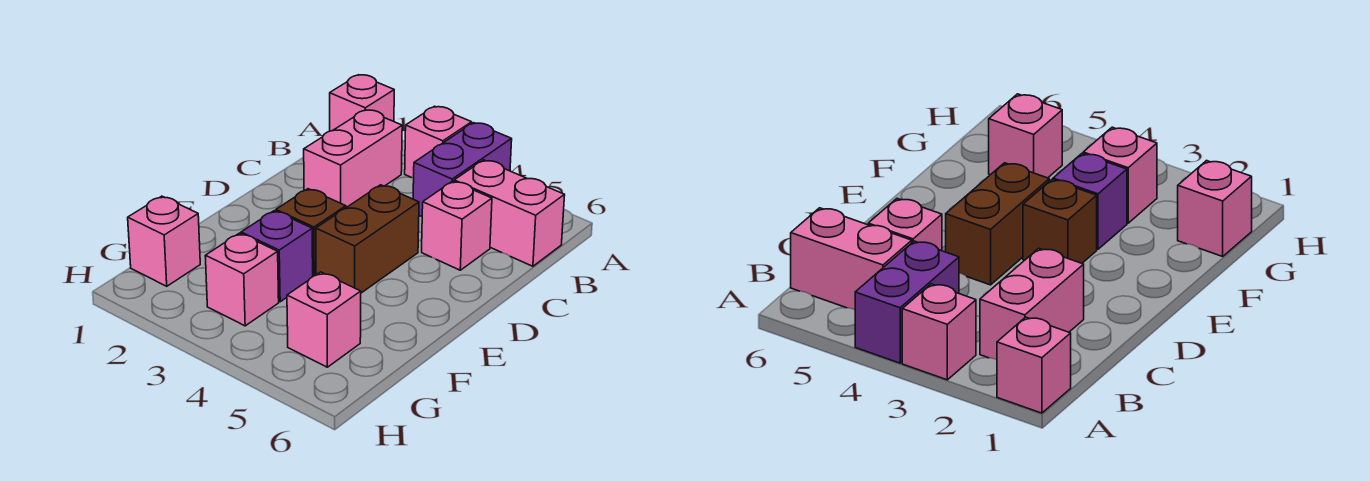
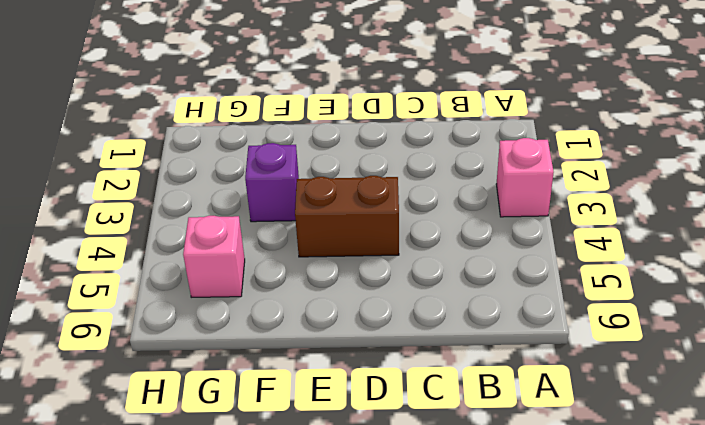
none -> pink 1x1 brick [330,75,394,131]
none -> purple 1x2 brick [413,123,512,216]
none -> pink 1x2 brick [304,110,402,208]

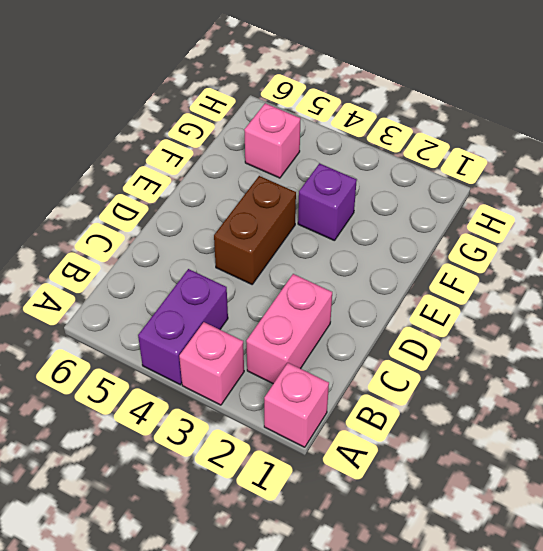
none -> pink 1x2 brick [454,160,565,266]
none -> pink 1x1 brick [422,181,492,270]
none -> brown 1x1 brick [276,189,346,276]

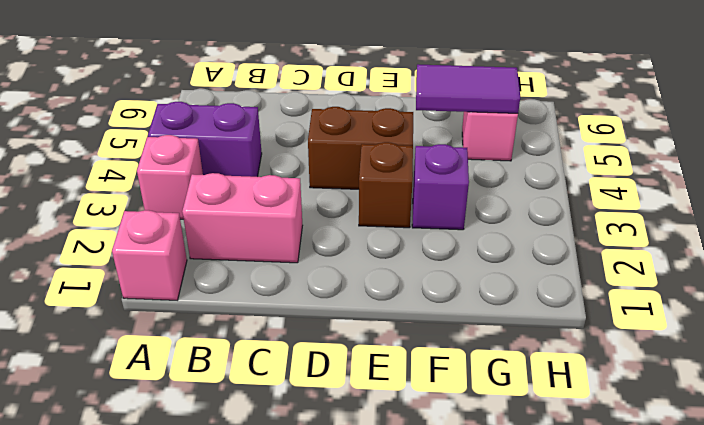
purple 1x2 tile [416,64,520,113] -> none
none -> pink 1x2 brick [454,160,565,266]
none -> pink 1x1 brick [422,181,492,270]
none -> pink 1x1 brick [128,196,200,286]

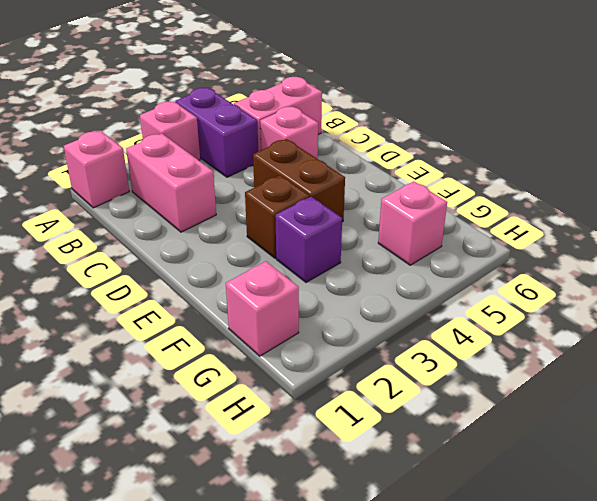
none -> pink 1x1 brick [205,233,279,326]

